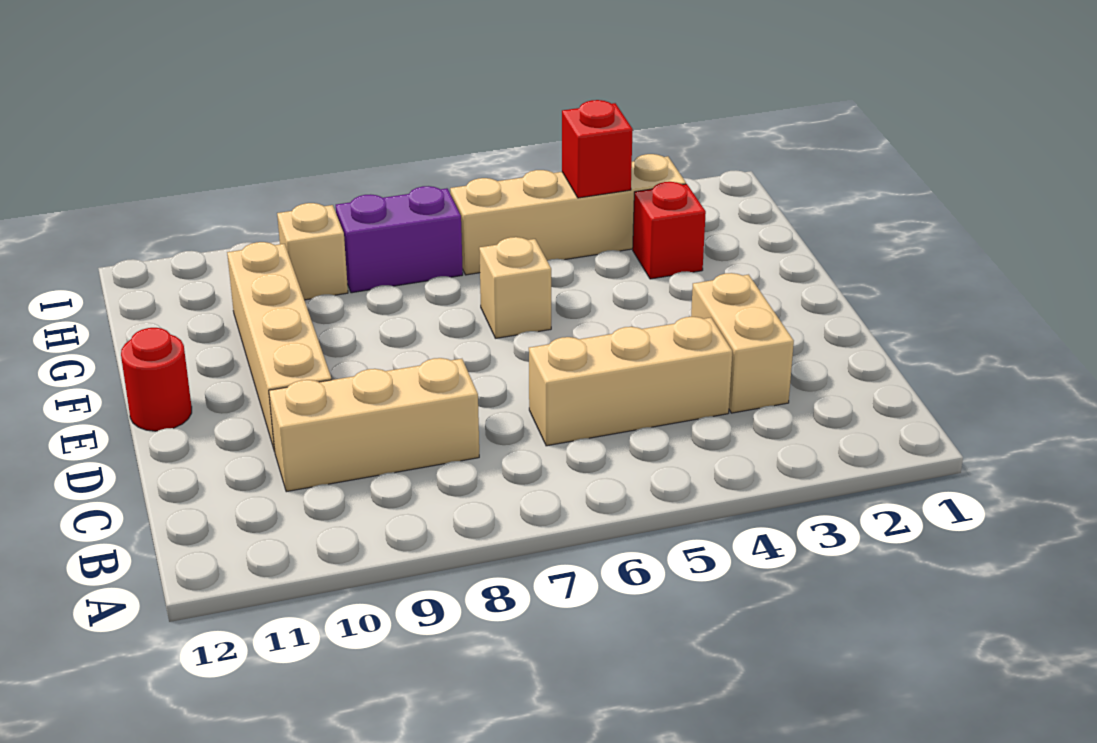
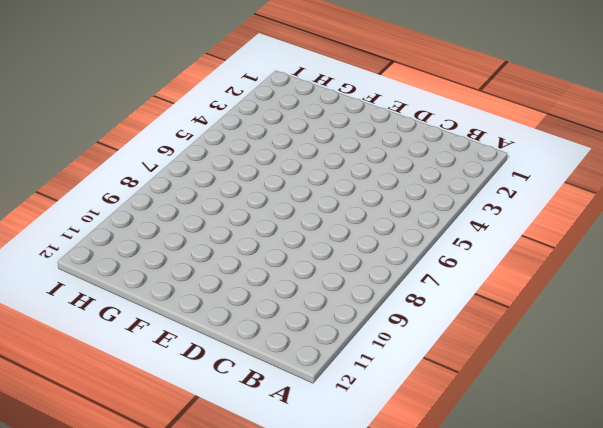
none -> tan 1x2 brick [691,273,794,413]
none -> tan 1x3 brick [529,317,732,446]

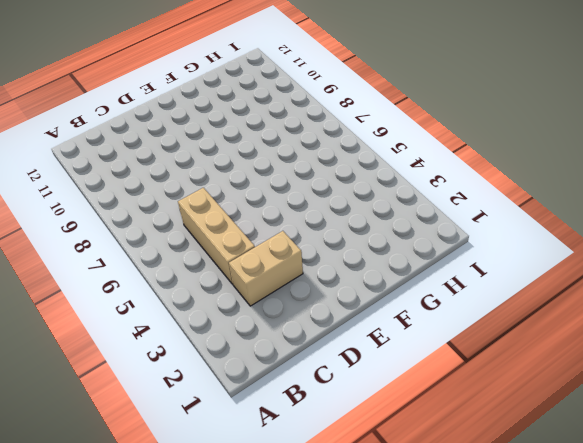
none -> tan 1x3 brick [269,358,479,492]
none -> tan 1x4 brick [227,242,332,452]

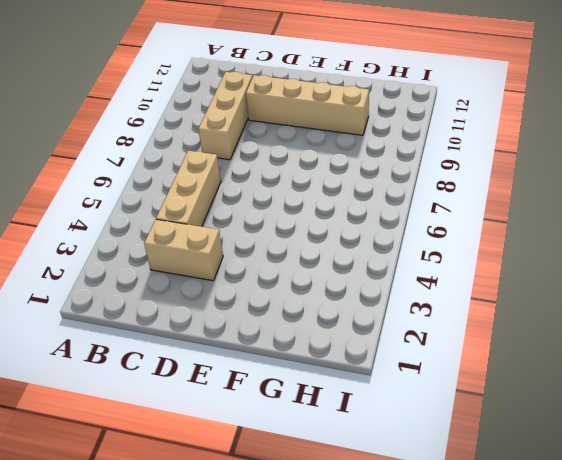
none -> red 1x1 round brick [121,328,192,431]
none -> tan 1x1 brick [479,237,551,338]

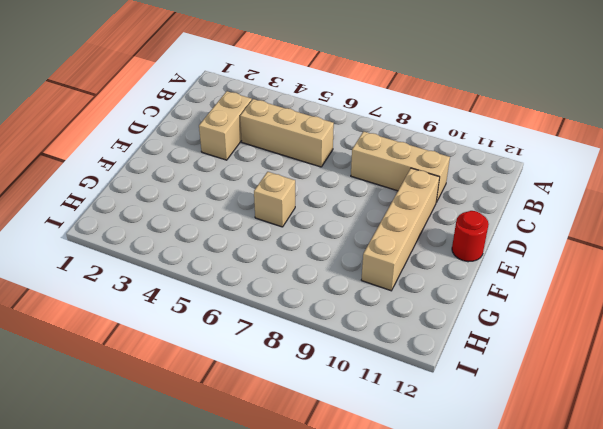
none -> red 1x1 brick [633,182,706,279]
none -> tan 1x4 brick [450,154,686,275]

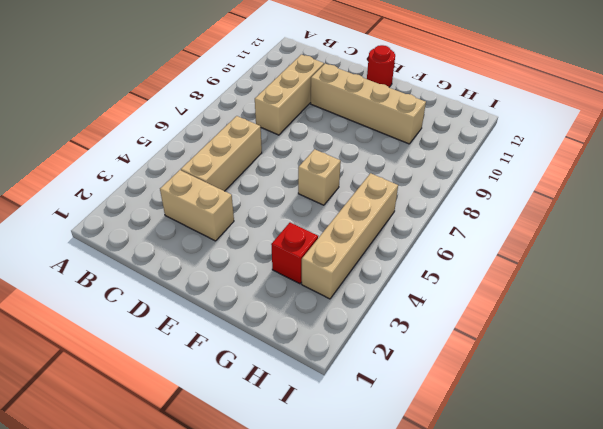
none -> purple 1x2 brick [336,186,463,293]
none -> tan 1x1 brick [277,203,348,300]

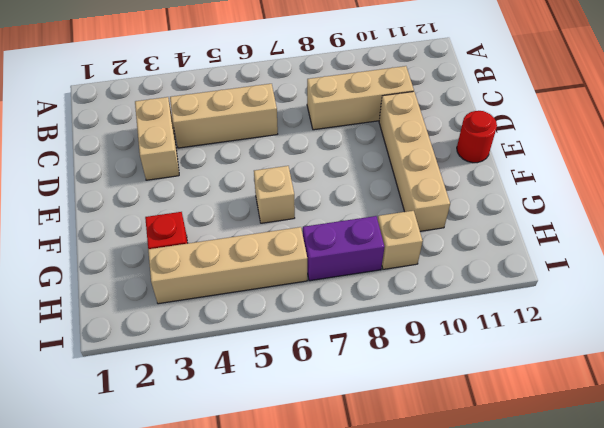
none -> red 1x1 brick [562,100,633,198]

